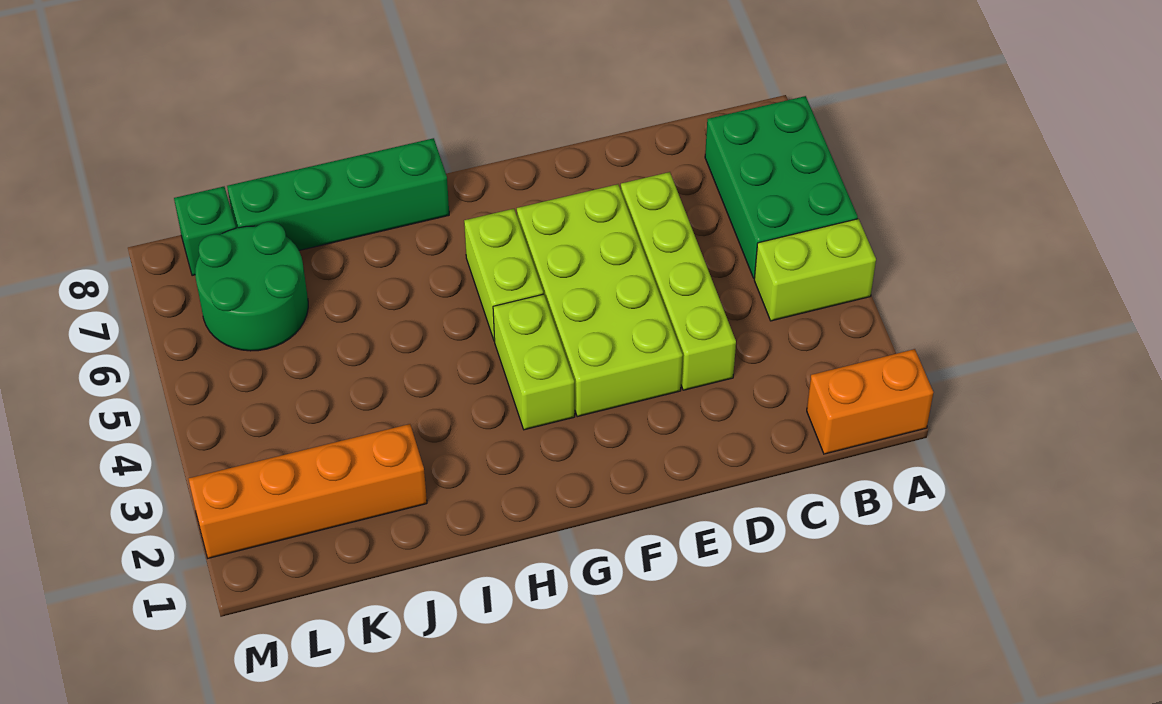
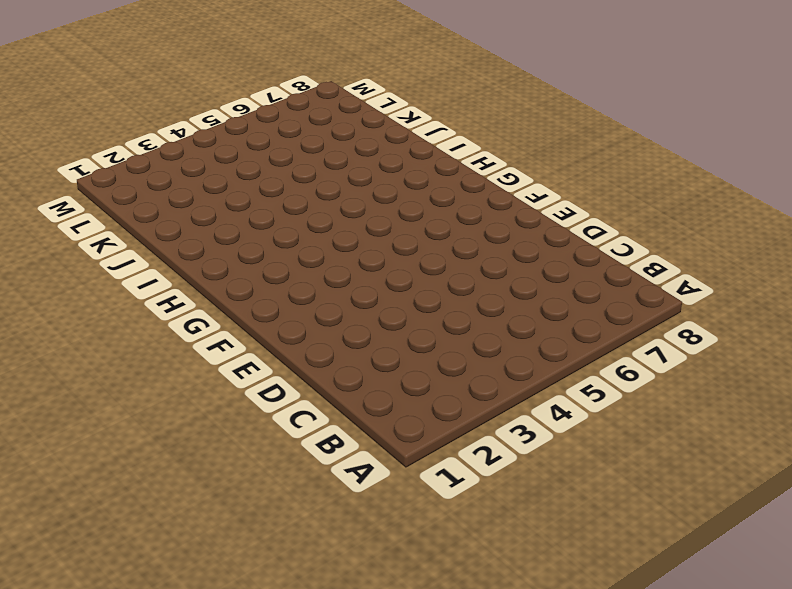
none -> orange 1x2 brick [807,349,934,454]
none -> lime 1x2 brick [754,219,876,321]

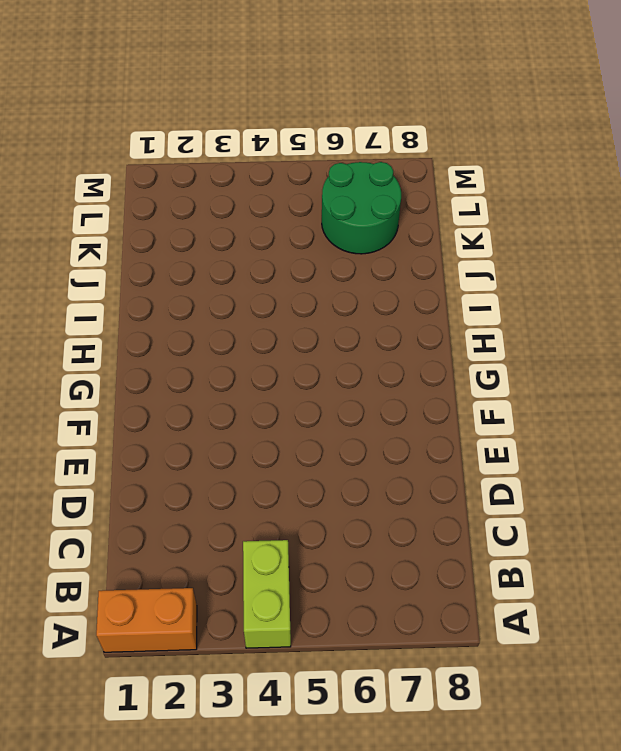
orange 1x2 brick [96,588,197,652] -> orange 1x2 brick turned to [807,349,934,454]
none -> green 2x3 brick [705,96,858,278]
none -> lime 1x4 brick [621,172,736,390]

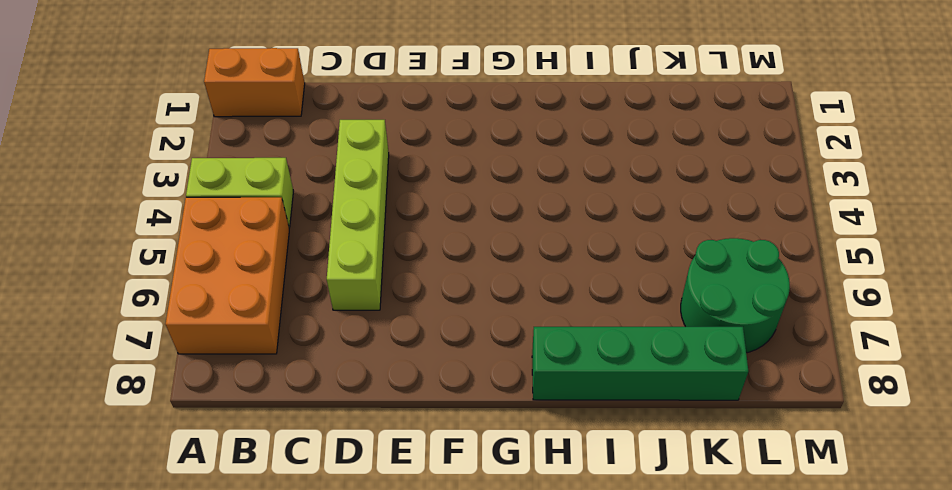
orange 2x3 brick [166,197,289,354] -> green 2x3 brick [705,96,858,278]
none -> lime 2x4 brick [517,184,683,417]
none -> lime 1x2 brick [493,294,575,430]

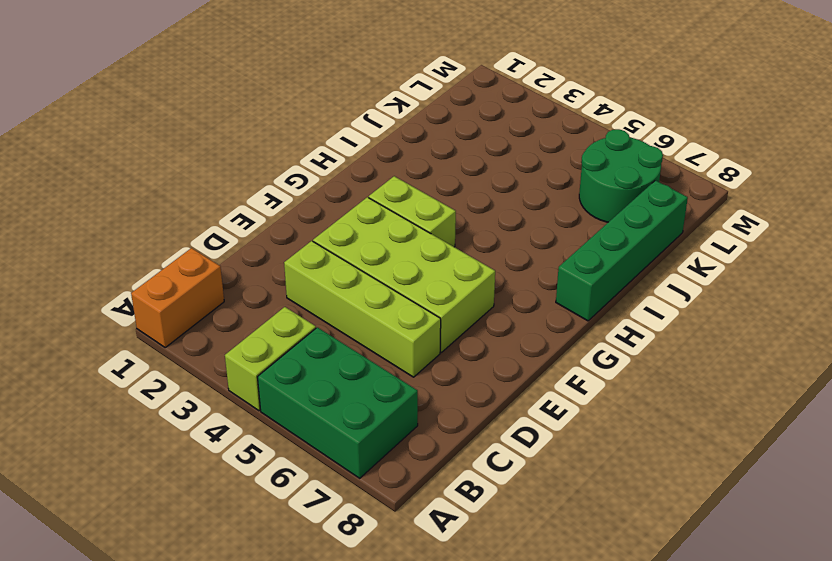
none -> lime 1x2 brick [464,209,543,341]
none -> orange 1x4 brick [189,424,427,558]

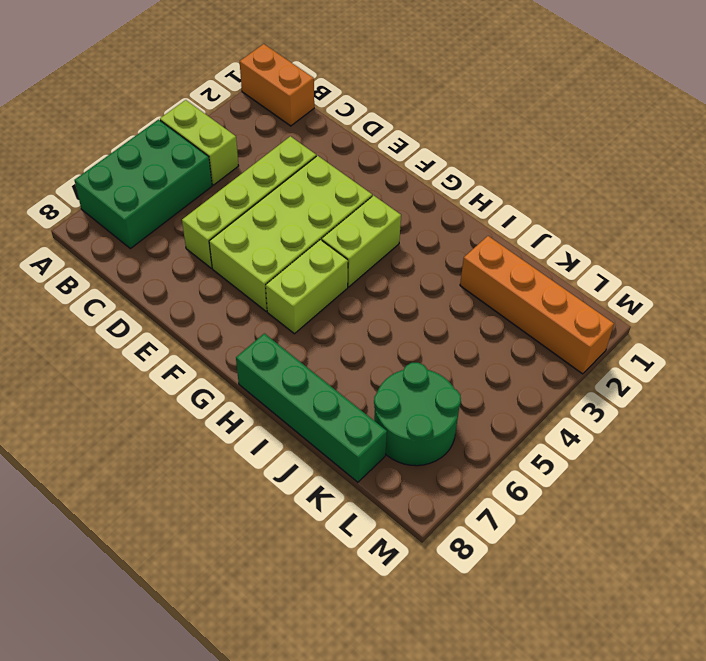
none -> green 1x1 brick [174,187,236,276]

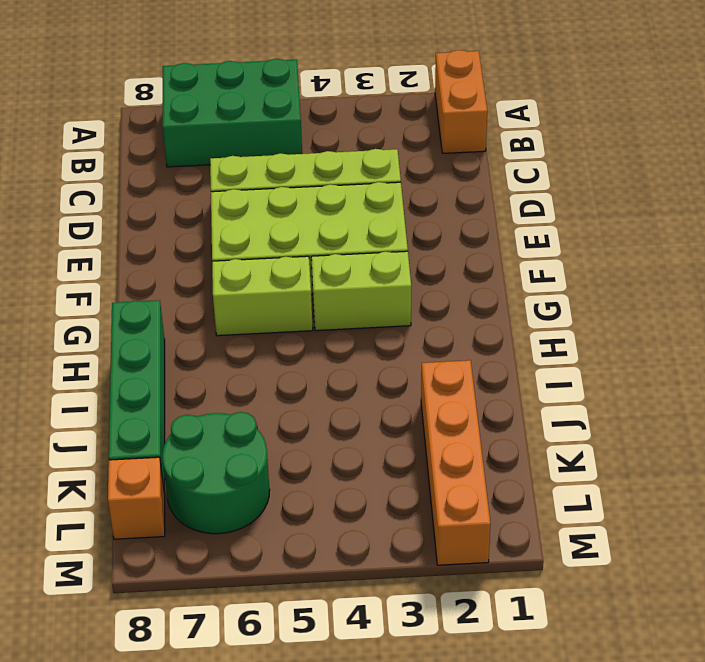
orange 1x1 brick [108,457,165,539] -> green 1x1 brick [174,187,236,276]
none -> lime 1x2 brick [754,219,876,321]

